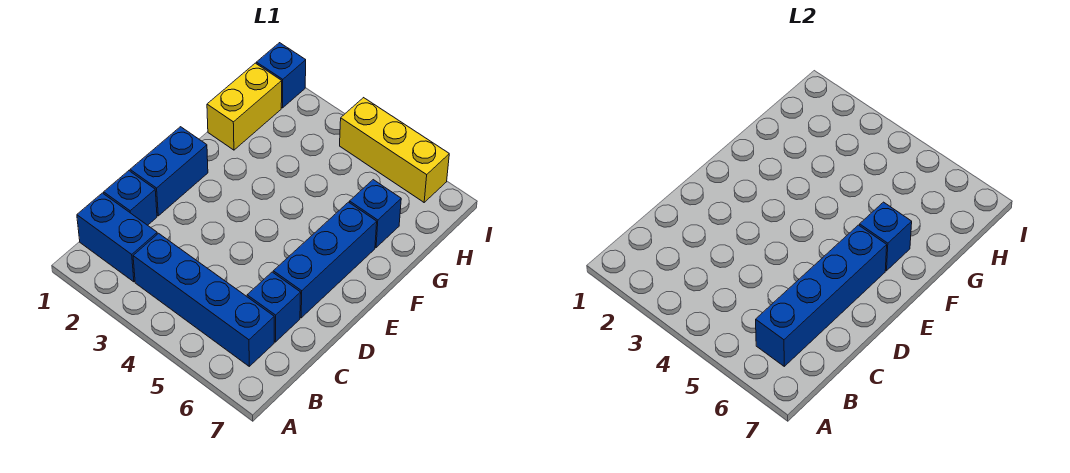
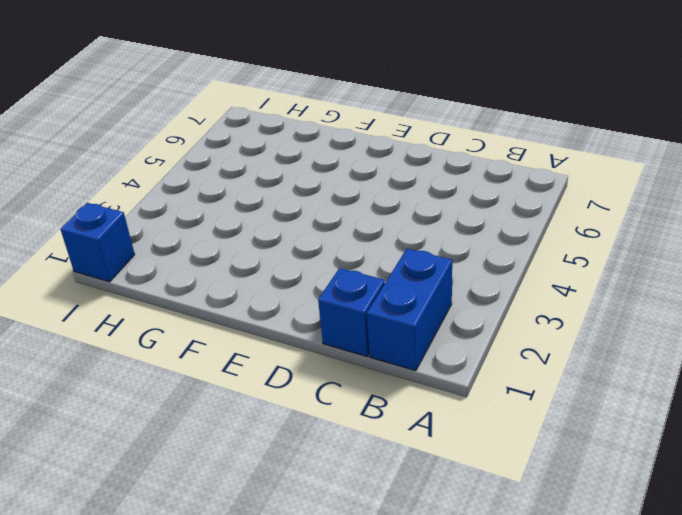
none -> blue 1x4 brick [133,233,274,366]
none -> blue 1x1 brick [247,272,301,342]
none -> blue 1x2 brick [130,127,208,216]

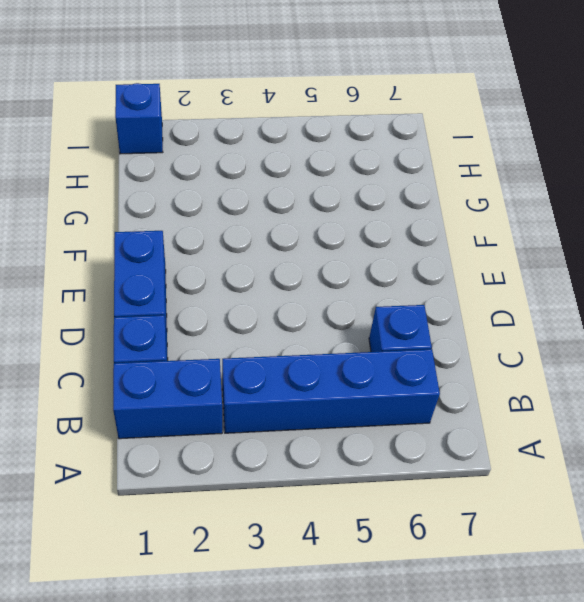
none -> blue 1x3 brick [273,202,377,318]
none -> yellow 1x2 brick [207,63,282,150]
none -> blue 1x1 brick [350,180,401,248]

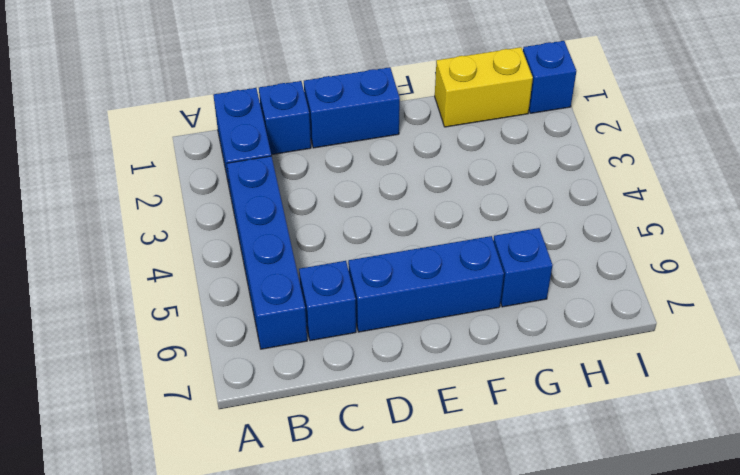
none -> yellow 1x3 brick [340,98,449,202]
none -> blue 1x4 brick [756,225,887,366]
none -> blue 1x1 brick [860,202,912,271]

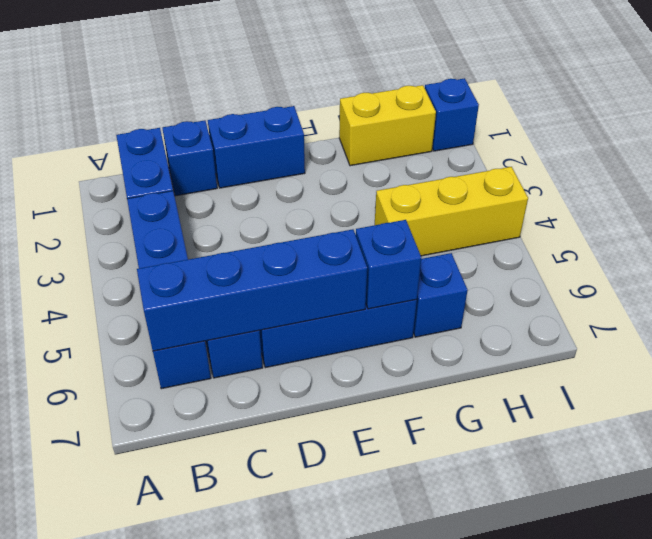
yellow 1x3 brick [375,167,528,256] -> yellow 1x3 brick turned to [340,98,449,202]

